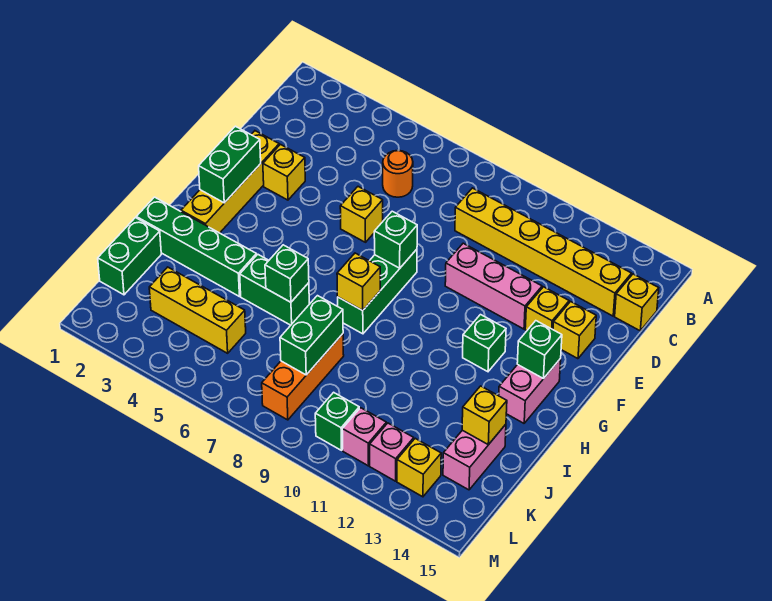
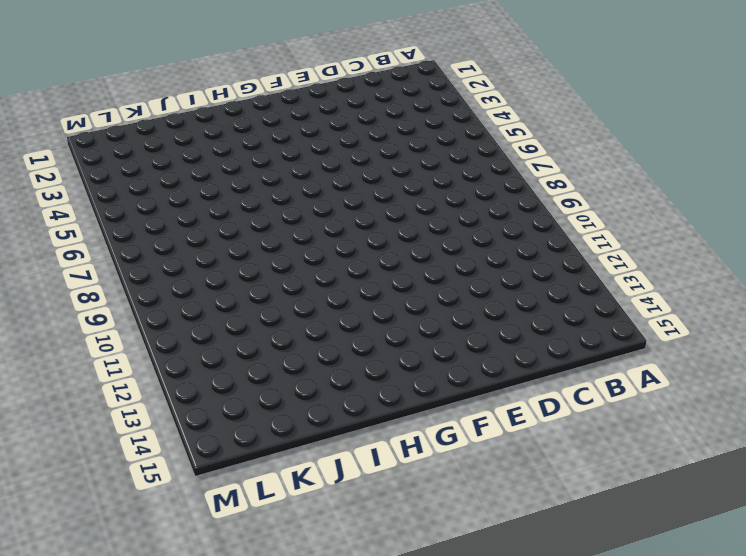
none -> orange 1x1 round brick [383,151,413,197]
none -> yellow 1x6 brick [455,188,632,316]
none -> yellow 1x1 brick [615,274,659,331]

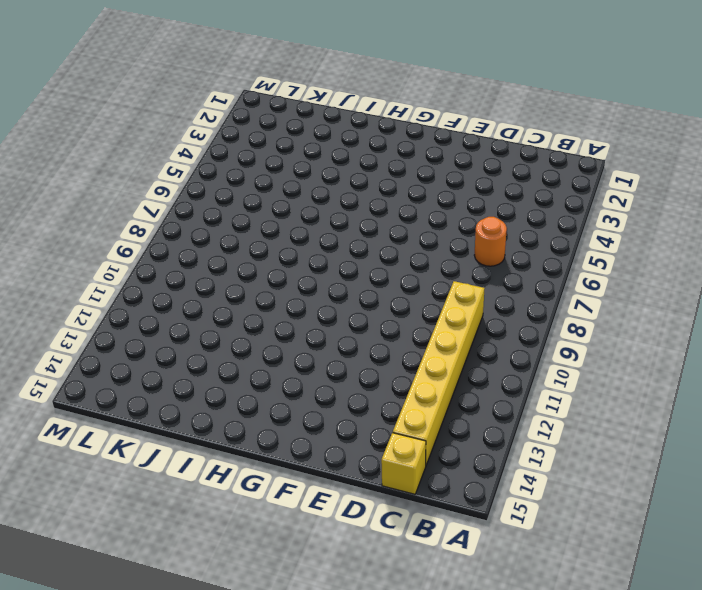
none -> yellow 1x4 brick [181,131,279,233]
none -> yellow 1x1 brick [263,145,305,200]
none -> yellow 1x1 brick [340,187,383,242]

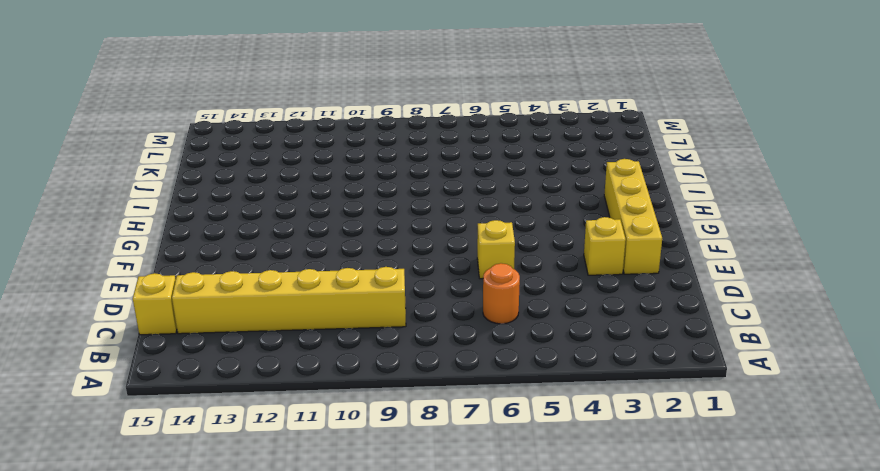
none -> pink 1x3 brick [445,243,542,329]
none -> yellow 1x1 brick [525,287,569,331]
none -> yellow 1x1 brick [553,302,596,359]

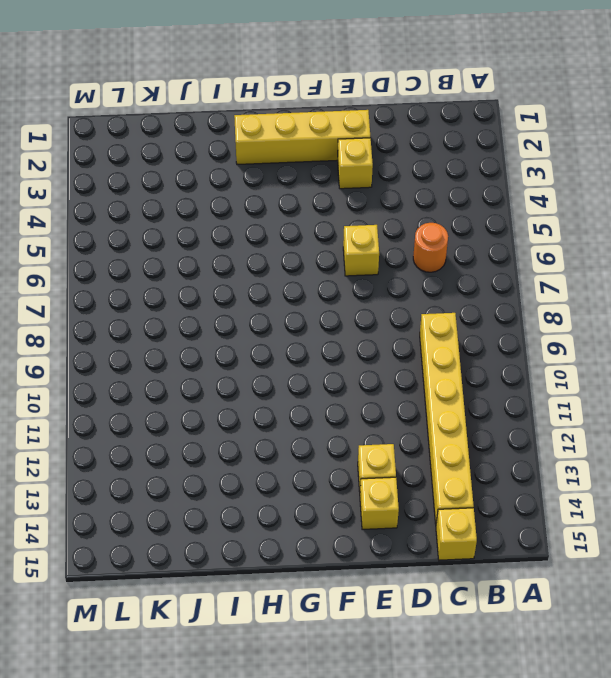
none -> pink 1x3 brick [445,243,542,329]
none -> green 1x3 brick [338,249,417,334]
none -> green 1x1 brick [463,315,506,372]

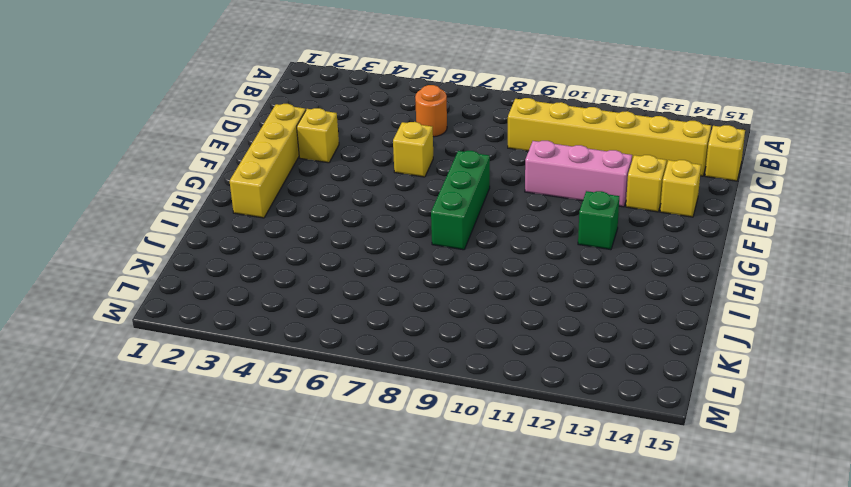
none -> pink 1x2 brick [499,359,561,423]
none -> green 1x4 brick [136,197,257,297]
none -> green 1x2 brick [240,254,309,325]

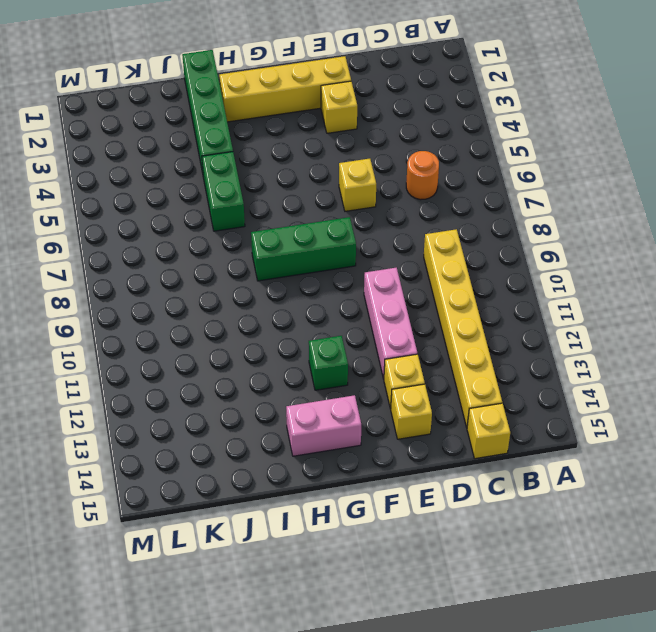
none -> green 1x2 brick [98,218,161,295]
none -> orange 1x3 brick [262,334,344,420]
none -> pink 1x2 brick [443,424,506,490]

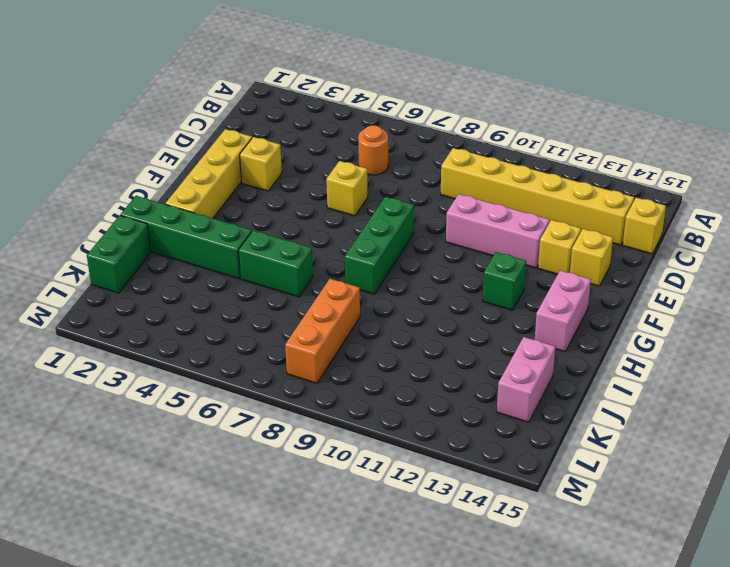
none -> yellow 1x3 brick [149,267,246,353]
none -> green 1x1 brick [315,392,359,450]
none -> pink 1x1 brick [342,408,386,466]

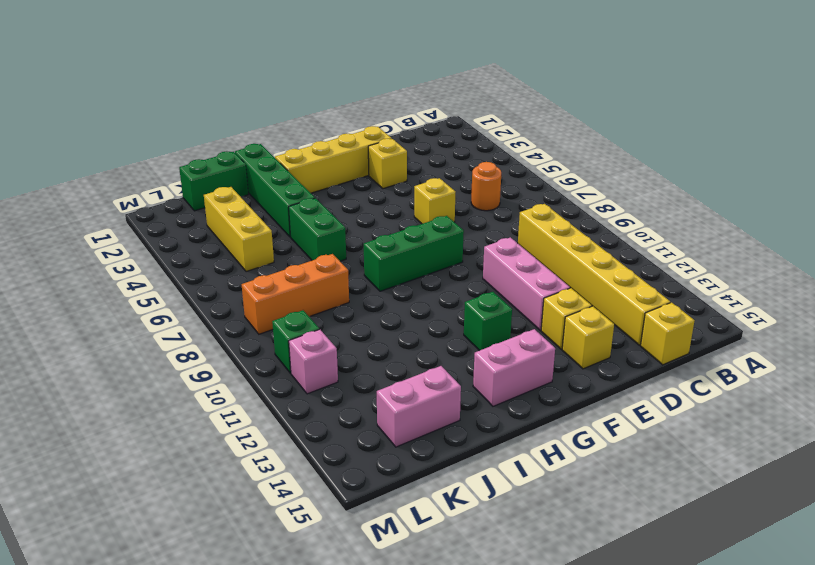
none -> pink 1x1 brick [370,423,414,481]
none -> yellow 1x1 brick [397,438,441,497]
none -> green 1x2 brick [199,126,261,203]

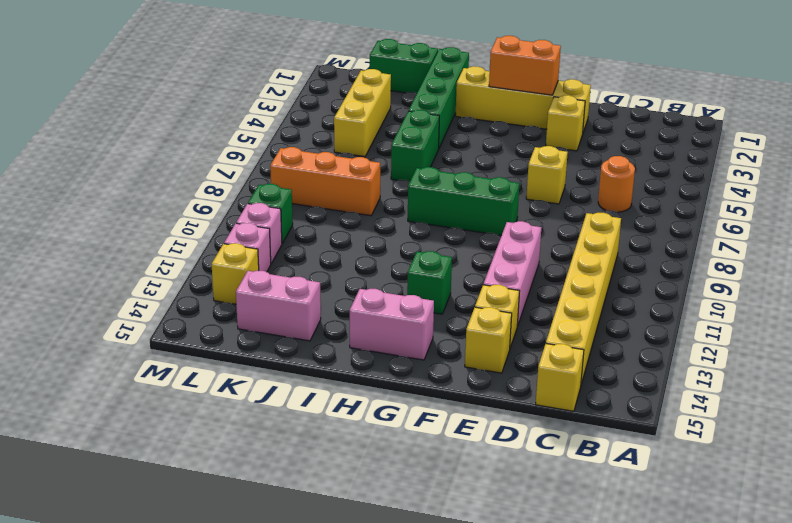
orange 1x2 brick [489,36,561,95] -> green 1x2 brick [199,126,261,203]
none -> green 1x1 brick [374,211,417,268]
none -> green 1x1 brick [517,321,562,379]
none -> yellow 1x1 brick [337,253,380,310]

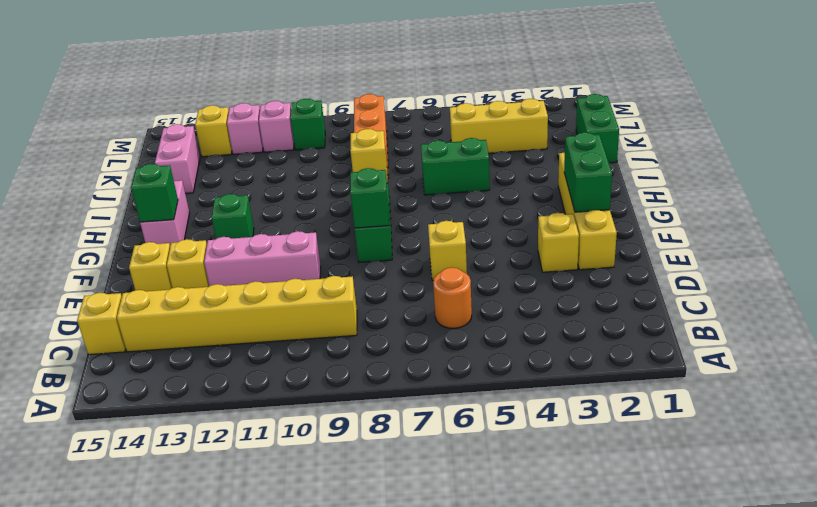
none -> green 1x4 brick [136,197,257,297]
none -> green 1x1 brick [265,245,309,302]
none -> green 1x2 brick [280,296,343,375]

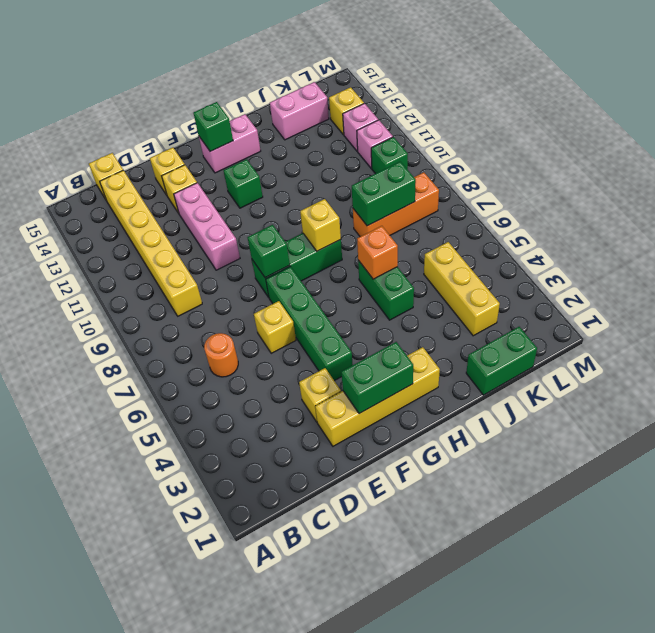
green 1x4 brick [266,267,353,381] -> green 1x4 brick moved to [136,197,257,297]
orange 1x1 brick [357,226,398,279] -> green 1x1 brick [265,245,309,302]
none -> yellow 1x1 brick [462,386,507,445]

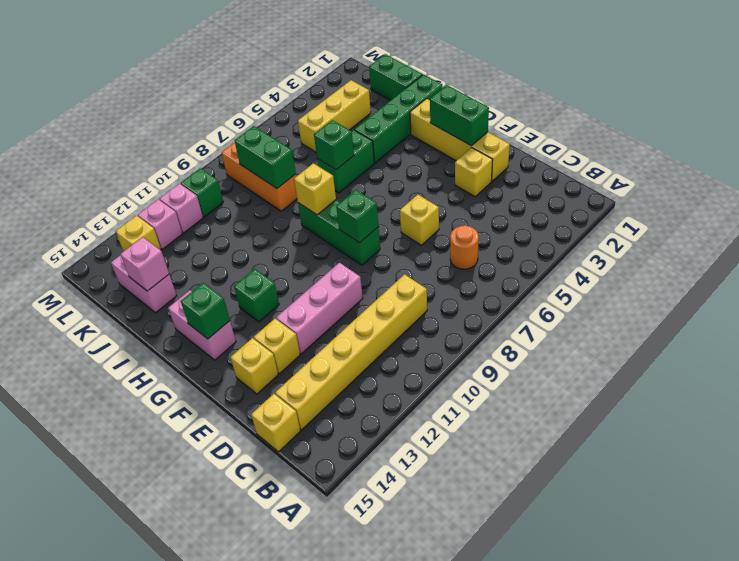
pink 1x1 brick [121,237,169,291] -> yellow 1x1 brick [462,386,507,445]

